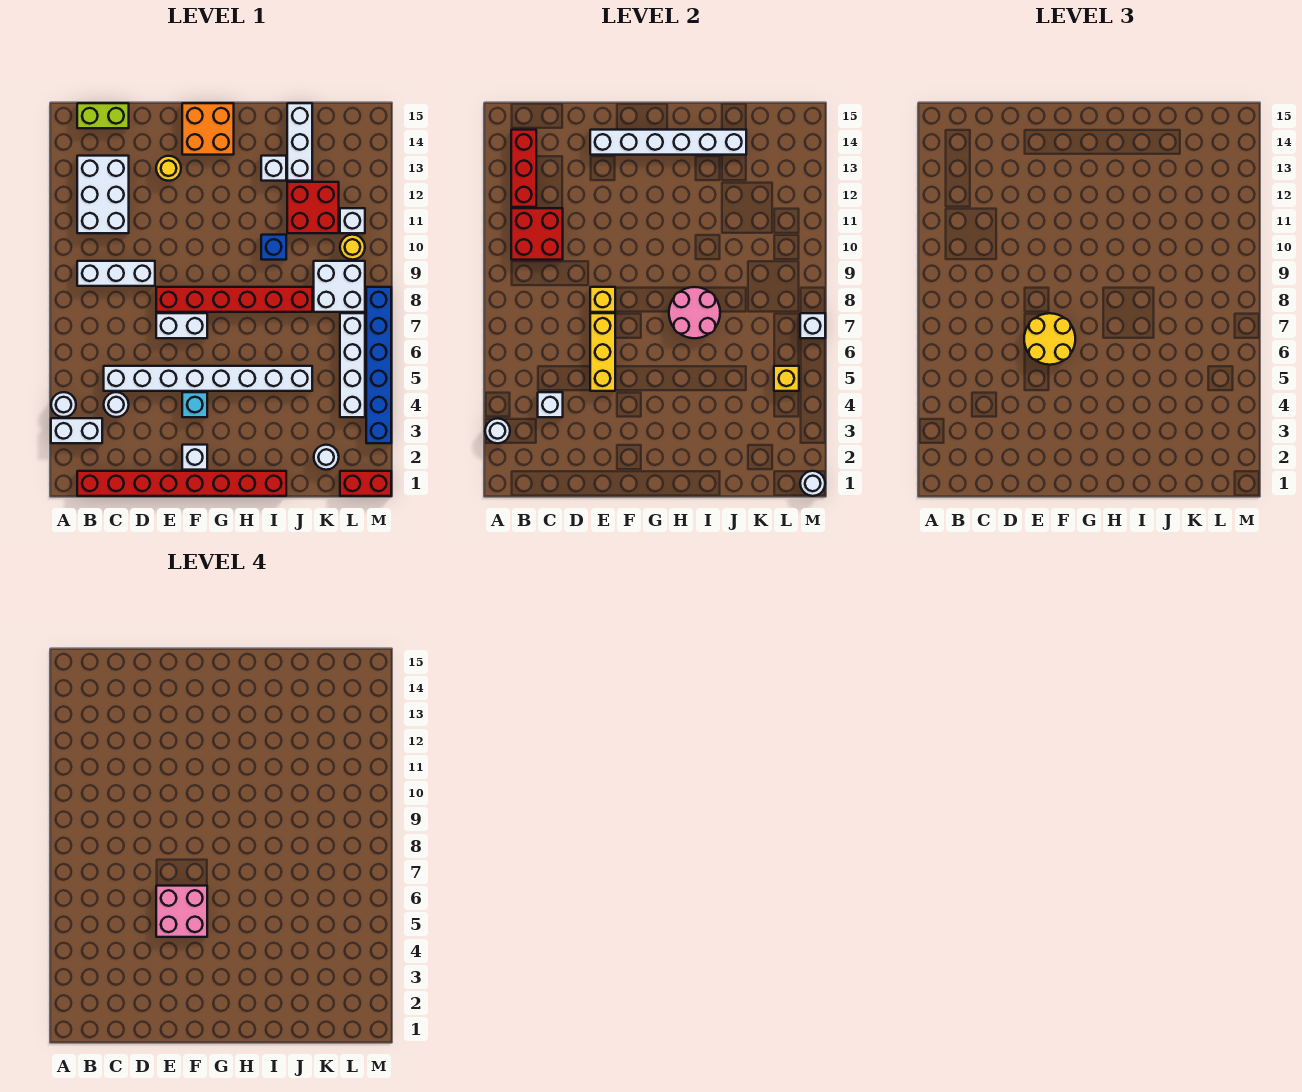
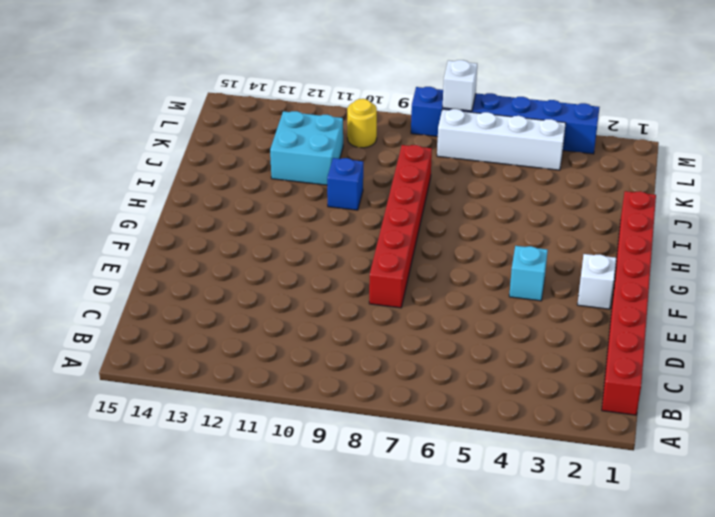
cyan 2x2 brick [270,111,343,185] -> red 2x2 brick [287,182,339,233]
none -> white 1x2 brick [51,418,102,443]
none -> white 1x1 round brick [51,392,76,417]
none -> white 1x3 brick [77,261,155,286]
none -> white 2x3 brick [77,156,129,233]

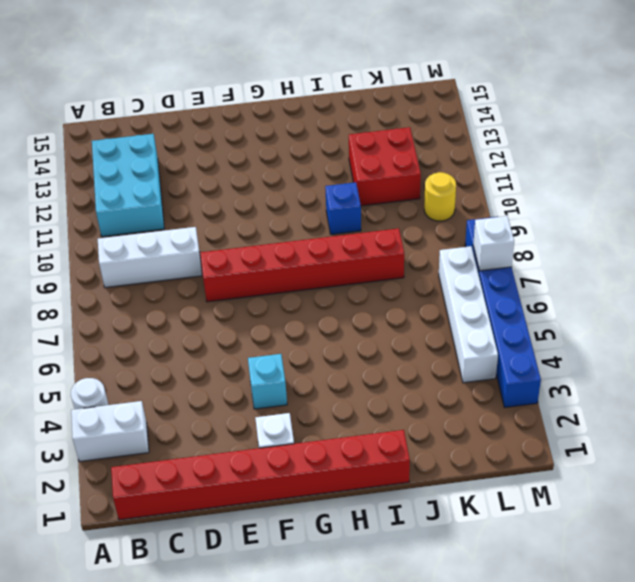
cyan 2x3 brick [92,134,164,237] -> white 2x3 brick [77,156,129,233]
none -> lime 1x2 brick [77,103,129,128]
none -> white 1x1 round brick [104,392,129,417]
none -> white 1x8 brick [104,366,312,391]
none -> white 1x2 brick [156,313,207,338]

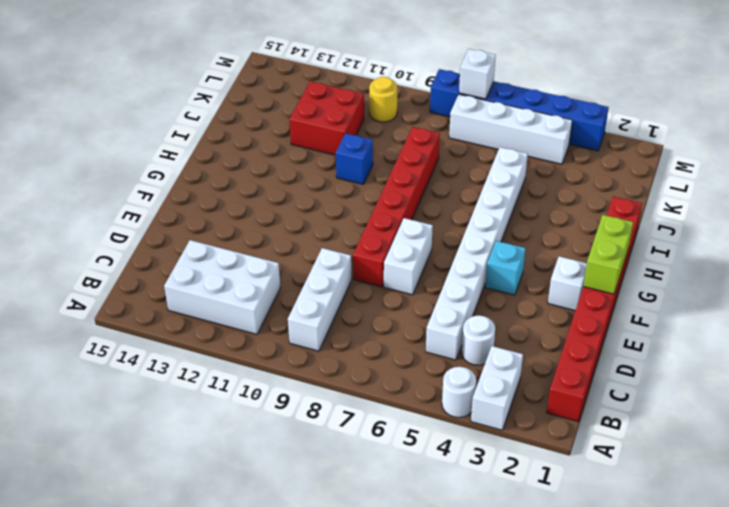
lime 1x2 brick [583,215,633,294] -> lime 1x2 brick moved to [77,103,129,128]
none -> yellow 1x1 round brick [156,156,181,181]
none -> orange 2x2 brick [182,103,234,155]
none -> white 1x1 brick [261,156,286,181]
none -> white 1x3 brick [287,103,312,181]

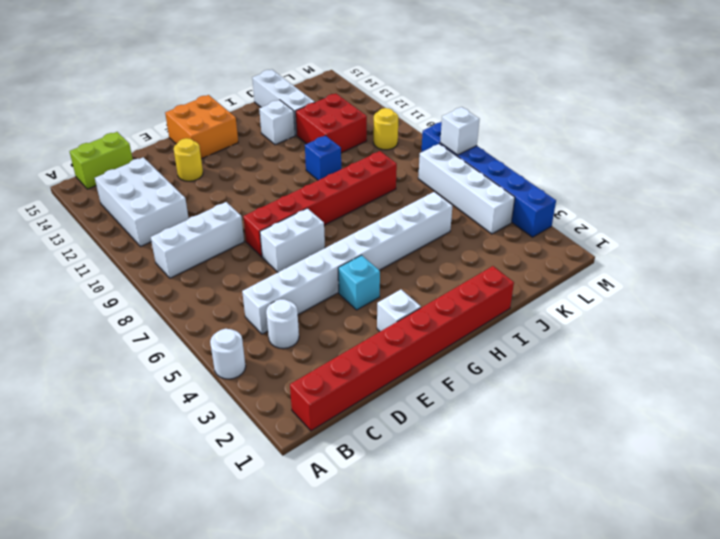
none -> white 1x2 brick [51,418,102,443]
none -> white 1x1 round brick [314,445,339,470]
none -> white 2x2 brick [314,261,365,312]
none -> red 1x2 brick [340,471,391,496]

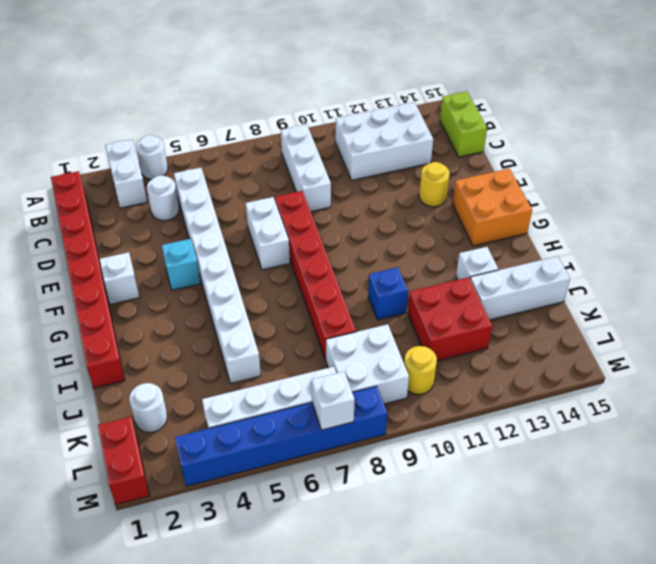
none -> white 1x1 brick [340,208,365,233]
none -> white 1x1 round brick [485,418,510,443]
none -> red 2x2 brick [511,208,563,260]
none -> red 1x3 brick [511,130,536,207]

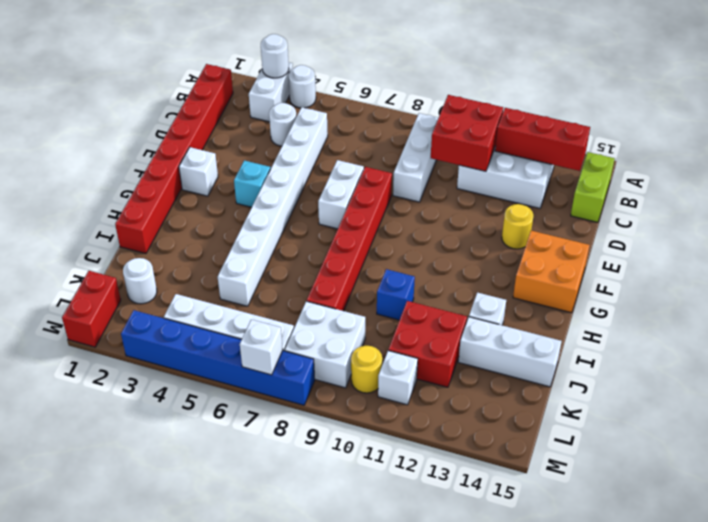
none -> white 1x1 brick [538,392,563,417]
none -> yellow 1x3 brick [590,313,615,391]
none -> yellow 1x1 brick [590,287,615,312]
none -> white 1x6 brick [590,130,746,155]

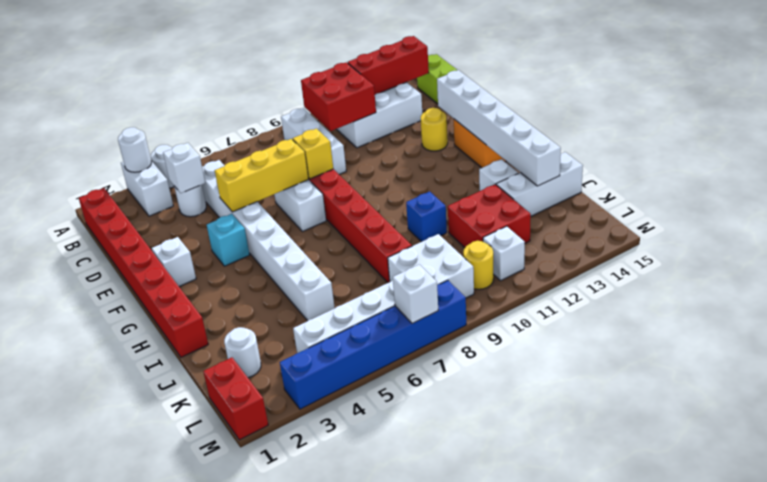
none -> pink 2x2 round brick [669,287,720,338]
none -> yellow 1x1 brick [774,366,799,391]
none -> white 1x1 round brick [800,471,825,496]
none -> yellow 2x2 round brick [1024,313,1075,365]

